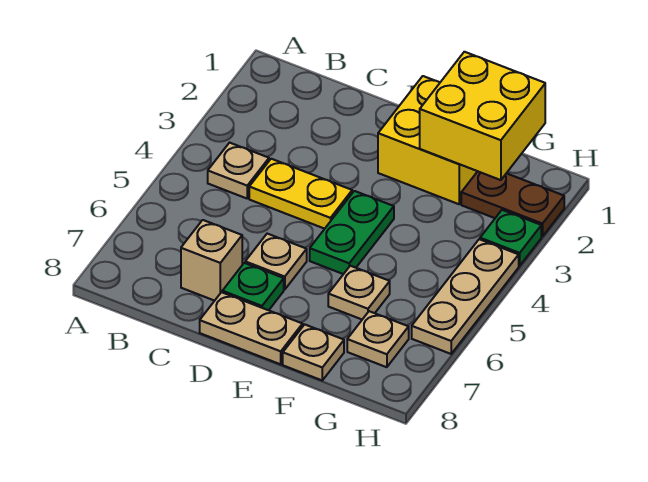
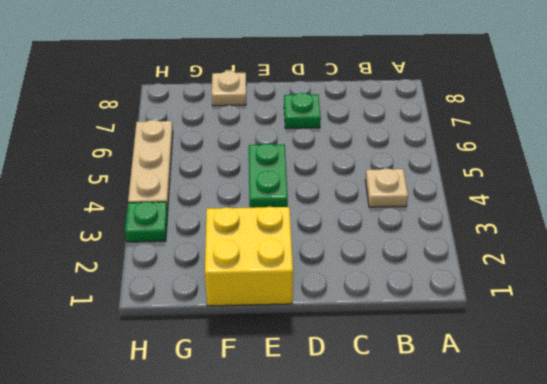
none -> yellow 1x2 plate [249,159,352,229]
none -> tan 1x1 brick [181,220,242,301]
none -> tan 1x1 plate [245,234,307,290]

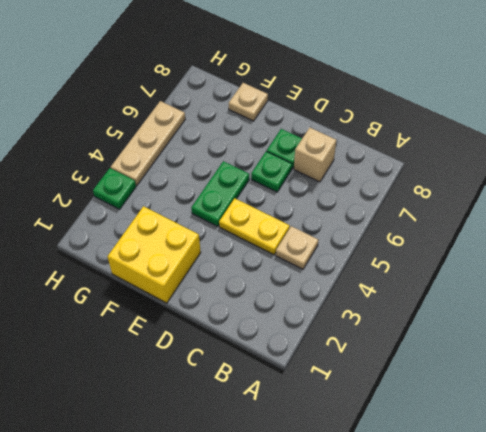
green 1x1 plate [251,151,292,192] -> tan 1x1 plate [245,234,307,290]
none -> tan 1x2 plate [200,292,303,364]
none -> tan 1x1 plate [328,266,390,319]
none -> brown 1x2 plate [461,171,564,237]

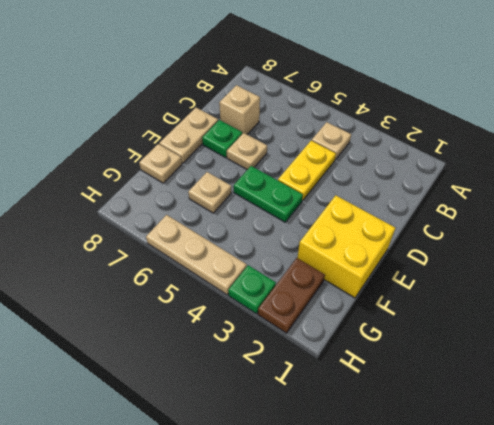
none -> tan 1x1 plate [347,311,409,367]
none -> yellow 2x2 brick [420,52,545,180]

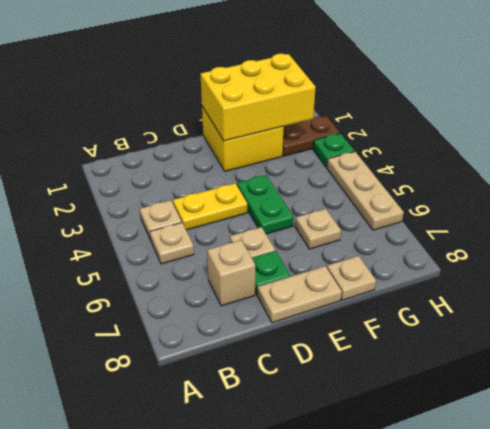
tan 1x1 plate [150,223,194,264] -> tan 1x1 plate moved to [347,311,409,367]
yellow 2x3 brick [200,54,315,141] -> yellow 2x2 brick [420,52,545,180]

